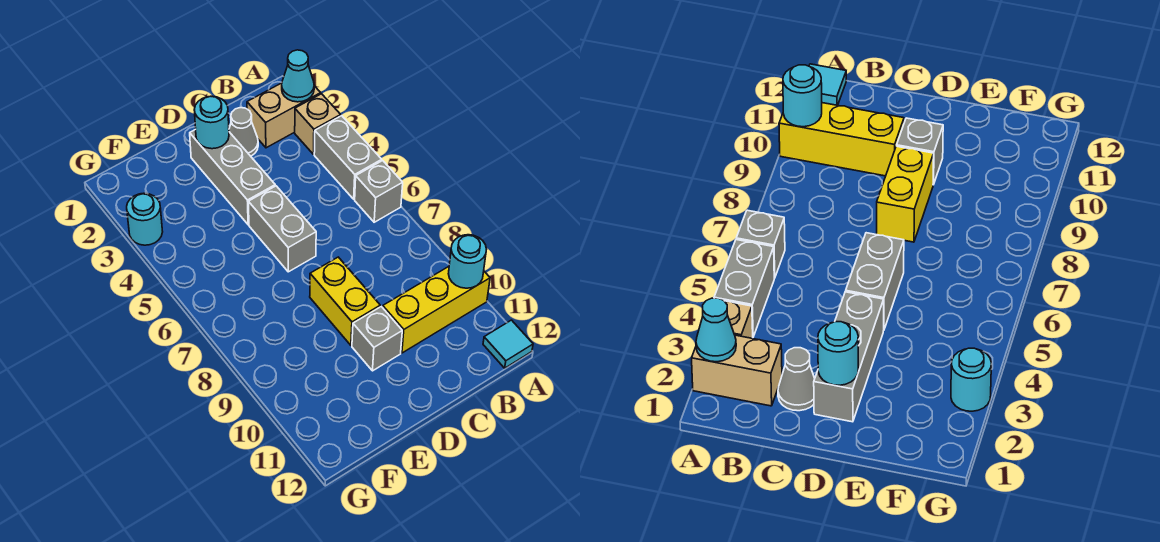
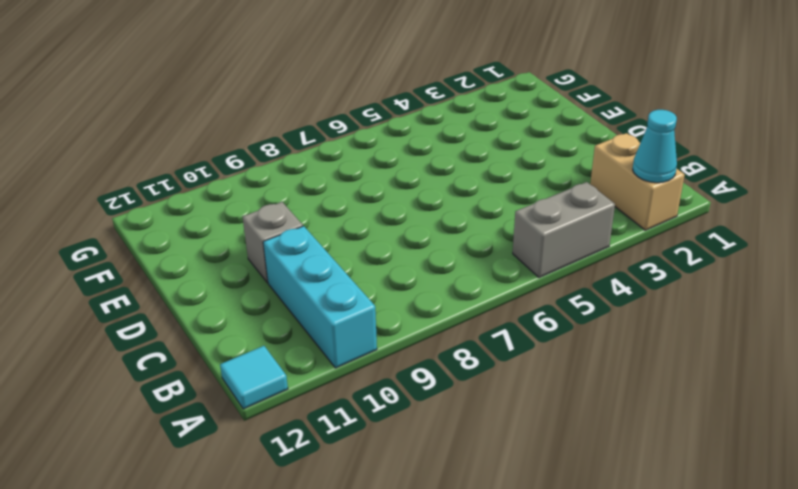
cyan 1x3 brick [263,226,377,368] -> yellow 1x3 brick [383,267,490,353]
none -> tan 1x1 brick [295,94,341,154]
none -> grey 1x1 brick [355,161,403,222]
none -> grey 1x1 cone [229,108,258,156]

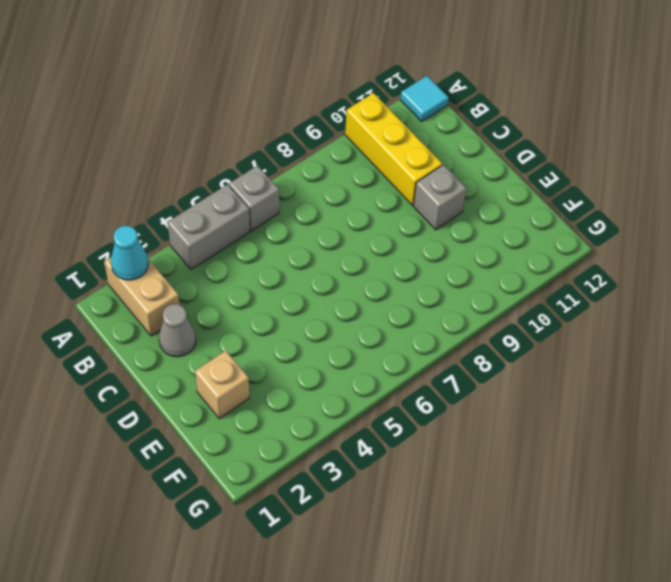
tan 1x1 brick [195,351,249,419] -> tan 1x1 brick moved to [295,94,341,154]
none -> grey 1x3 brick [190,129,275,225]
none -> grey 1x2 brick [248,186,316,272]
none -> yellow 1x2 brick [310,257,380,345]

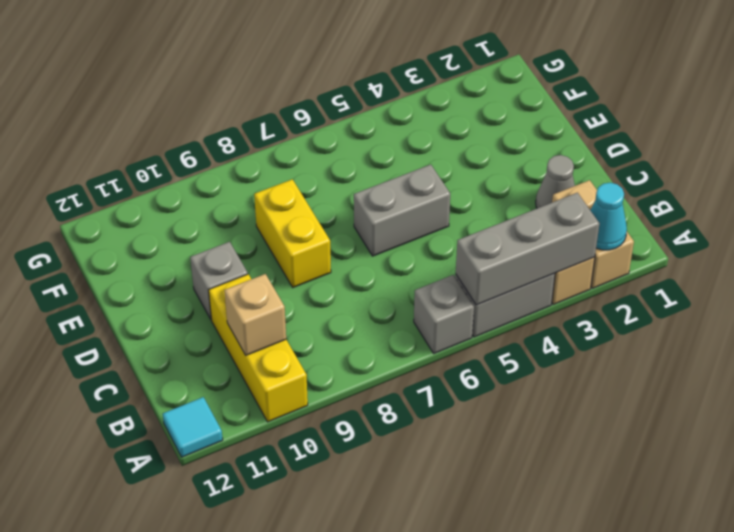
grey 1x3 brick [456,193,600,305] -> grey 1x3 brick moved to [190,129,275,225]
tan 1x1 brick [224,274,286,355] -> none
yellow 1x2 brick [254,179,331,287] -> yellow 1x2 brick turned to [310,257,380,345]
none -> cyan 1x1 round brick [127,193,163,245]
none -> cyan 1x1 round brick [448,235,487,288]
none -> cyan 1x1 round brick [194,96,229,149]

